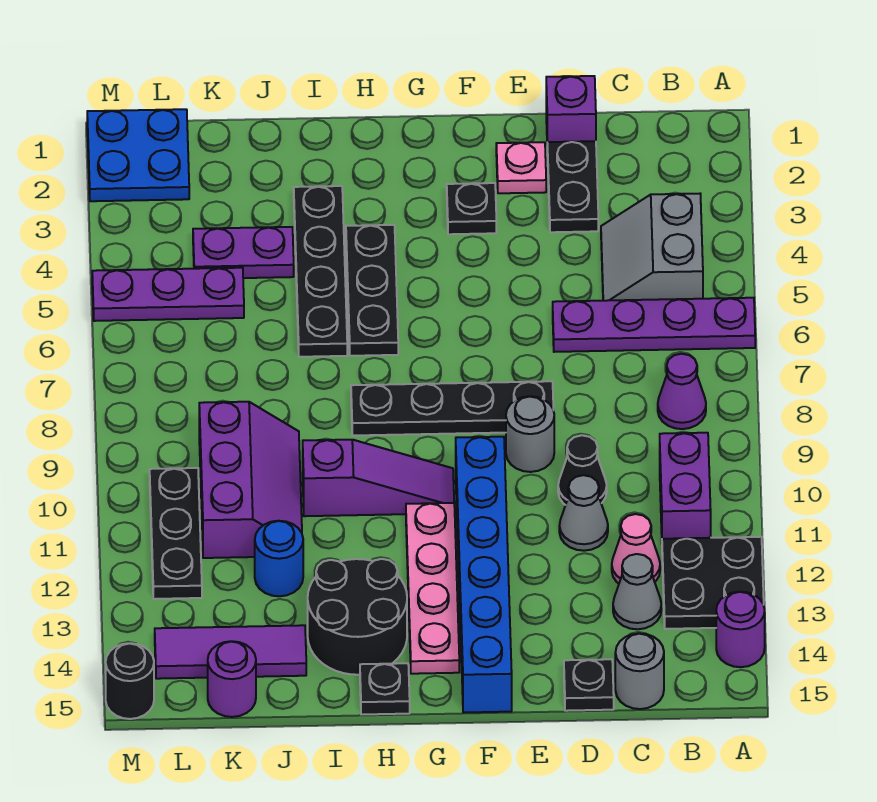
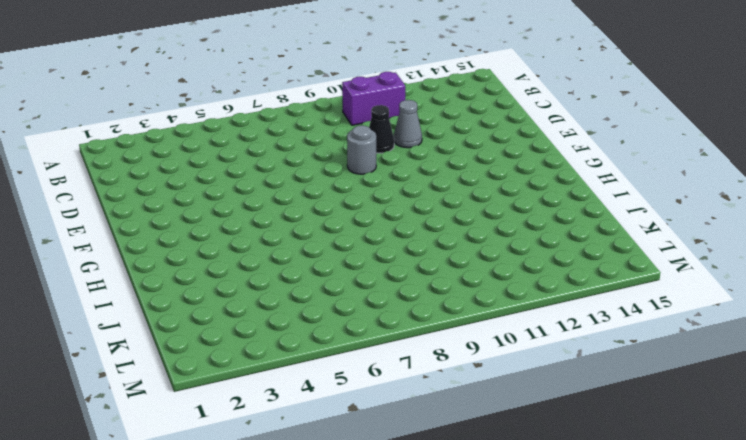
none -> purple 1x4 plate [553,298,755,352]
none -> black 2x2 plate [662,537,764,629]
none -> purple 1x1 round brick [716,592,765,667]
none -> grey 2x2 slope [601,194,703,301]

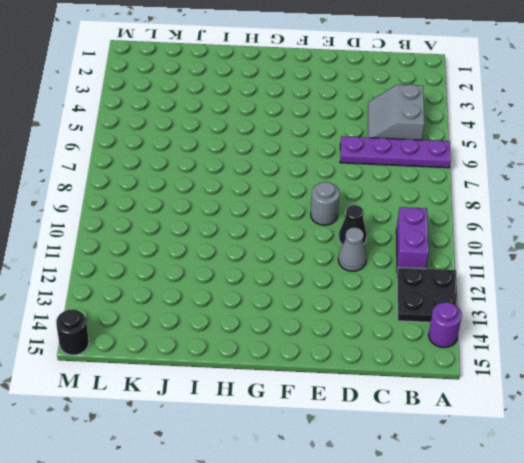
none -> purple 1x1 cone [658,354,706,429]
none -> pink 1x1 cone [612,514,660,583]
none -> grey 1x1 cone [613,554,661,629]
none -> grey 1x1 round brick [615,633,664,709]

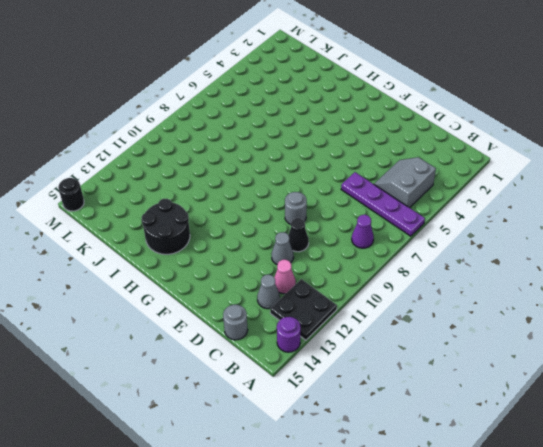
none -> purple 1x2 brick [660,433,711,539]
none -> purple 1x1 brick [546,76,596,142]
none -> black 1x2 plate [547,141,598,232]
none -> black 1x1 plate [564,659,614,711]

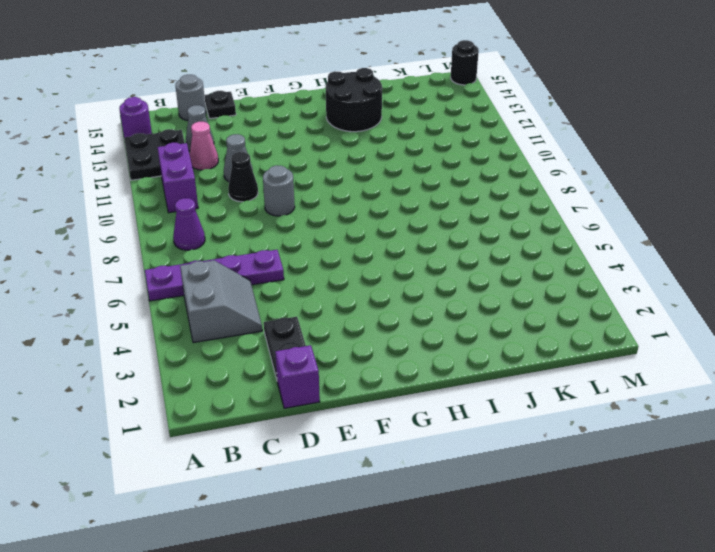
none -> pink 1x1 plate [496,142,546,193]
none -> black 1x4 plate [351,381,553,435]
none -> black 1x1 plate [447,183,496,234]
none -> blue 1x6 brick [456,437,512,713]

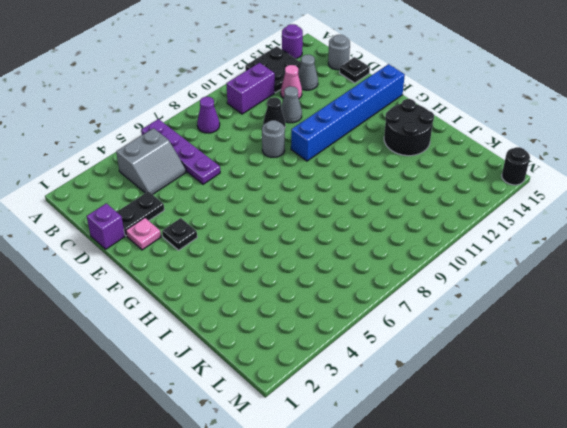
none -> black 1x4 plate [351,381,553,435]
none -> purple 1x3 slope [303,440,454,516]
none -> pink 1x4 plate [406,503,459,674]
none -> black 1x3 plate [346,225,398,356]

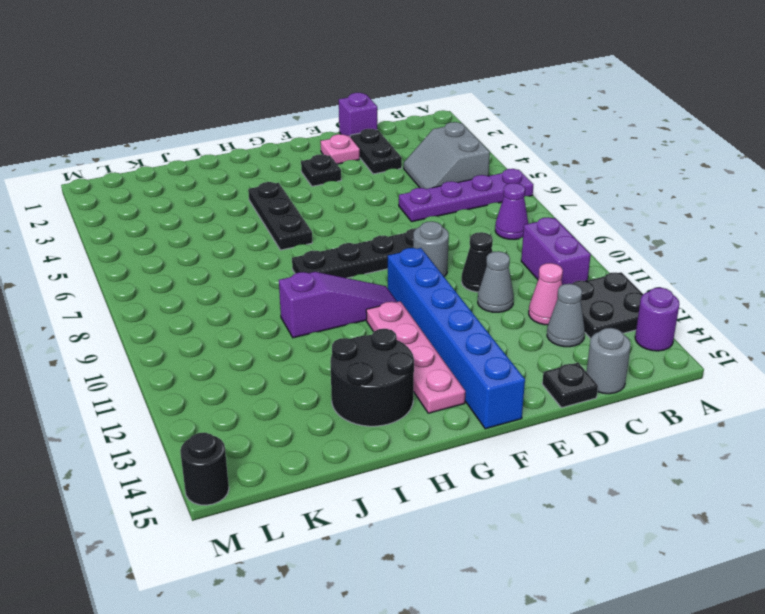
none -> black 1x1 plate [360,663,410,714]
none -> black 1x4 plate [294,186,347,357]
none -> purple 1x2 plate [193,227,294,278]
none -> purple 2x3 slope [199,402,302,558]

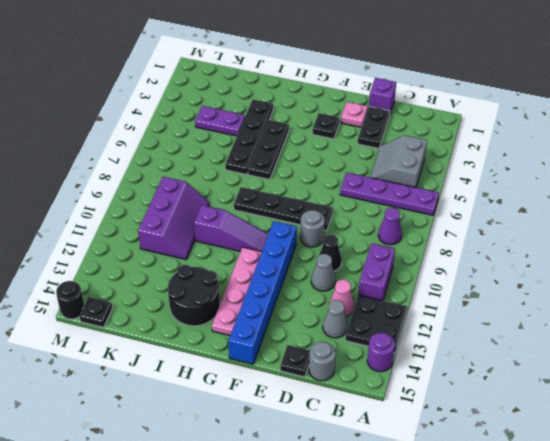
black 1x1 plate [79,297,112,327] -> black 1x1 plate moved to [360,663,410,714]
none -> blue 1x1 round brick [255,521,303,596]
none -> purple 1x3 tile [155,625,306,679]
none -> purple 1x3 plate [92,268,244,321]
none -> purple 1x1 round brick [208,641,256,717]

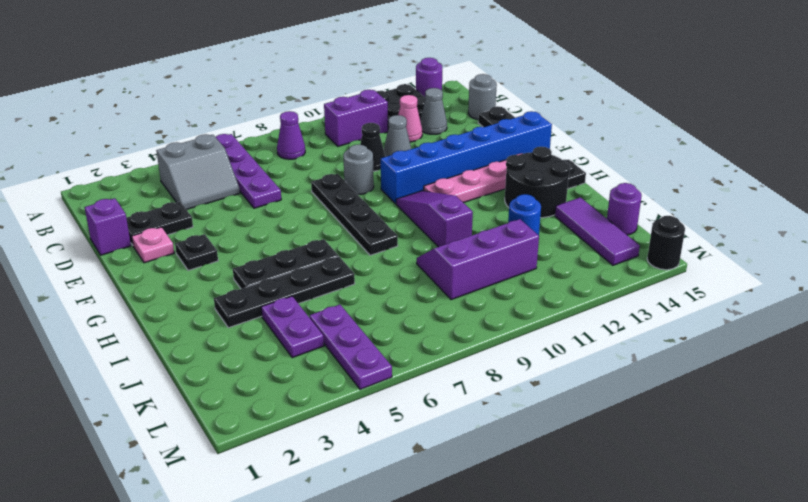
none -> blue 2x2 plate [87,109,189,201]
none -> black 1x3 plate [150,468,202,599]

